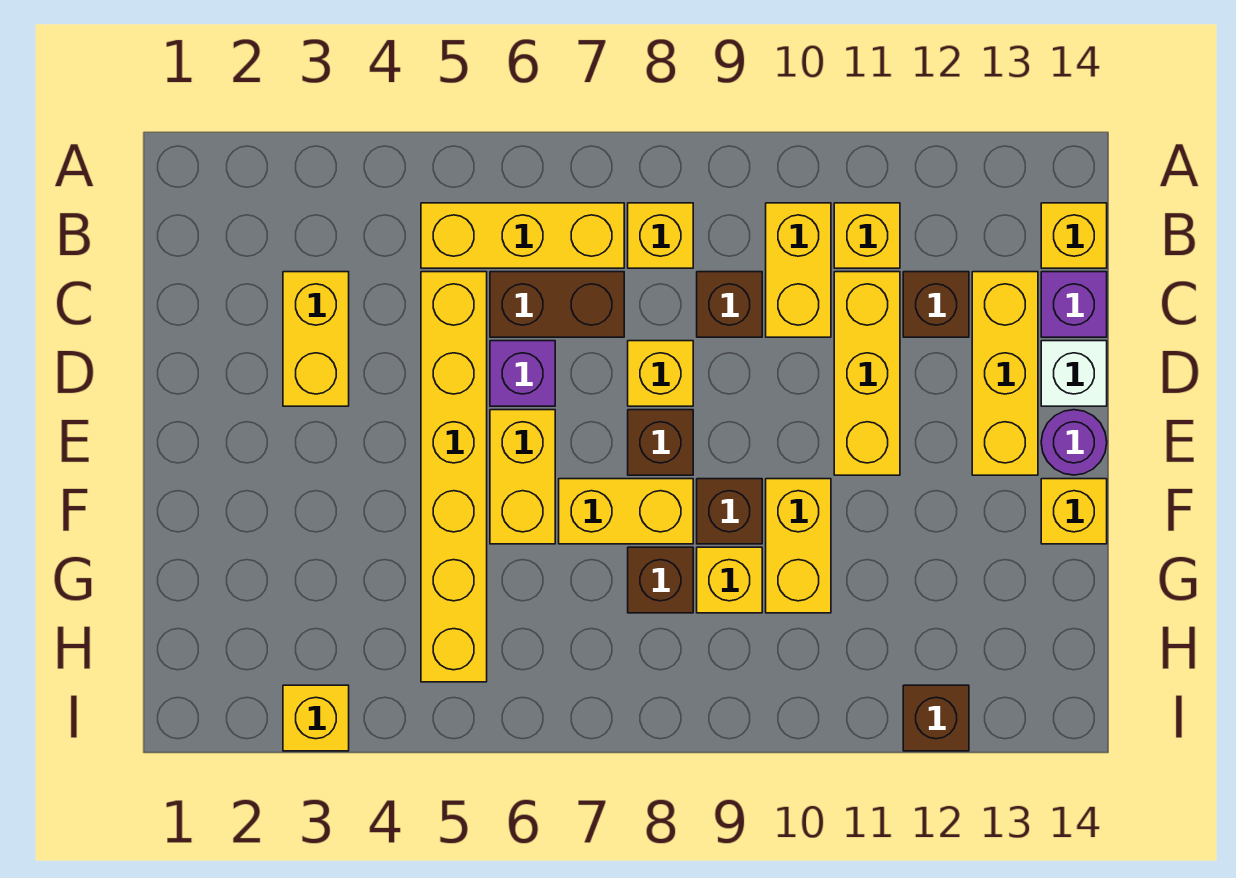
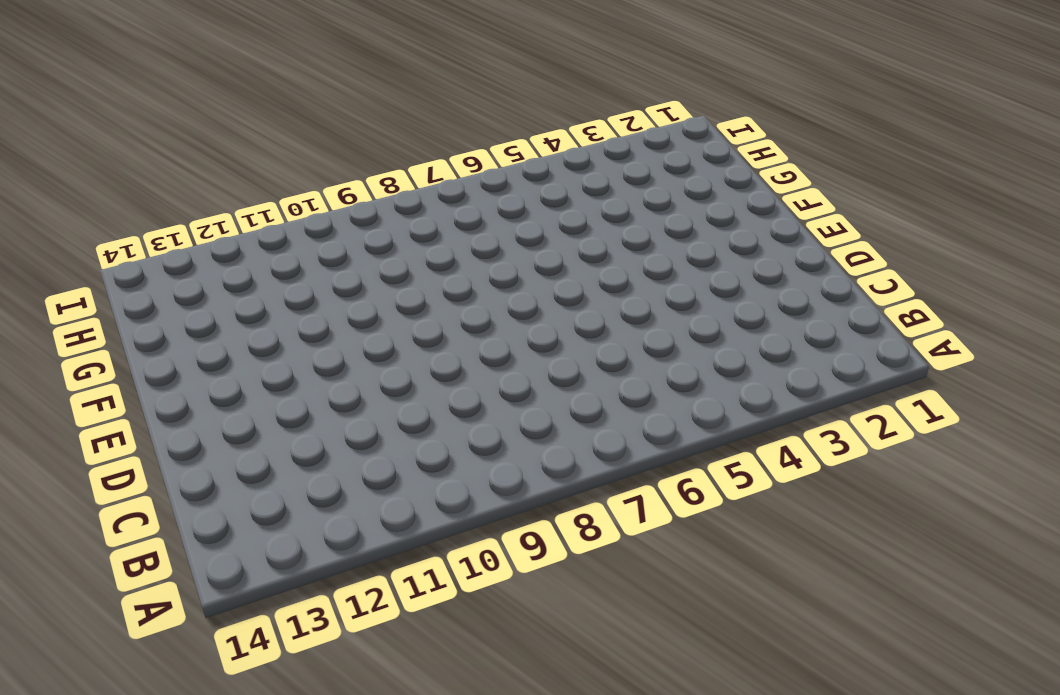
none -> yellow 1x3 brick [421,203,624,268]
none -> yellow 1x1 brick [628,203,693,268]
none -> yellow 1x2 brick [766,203,831,337]

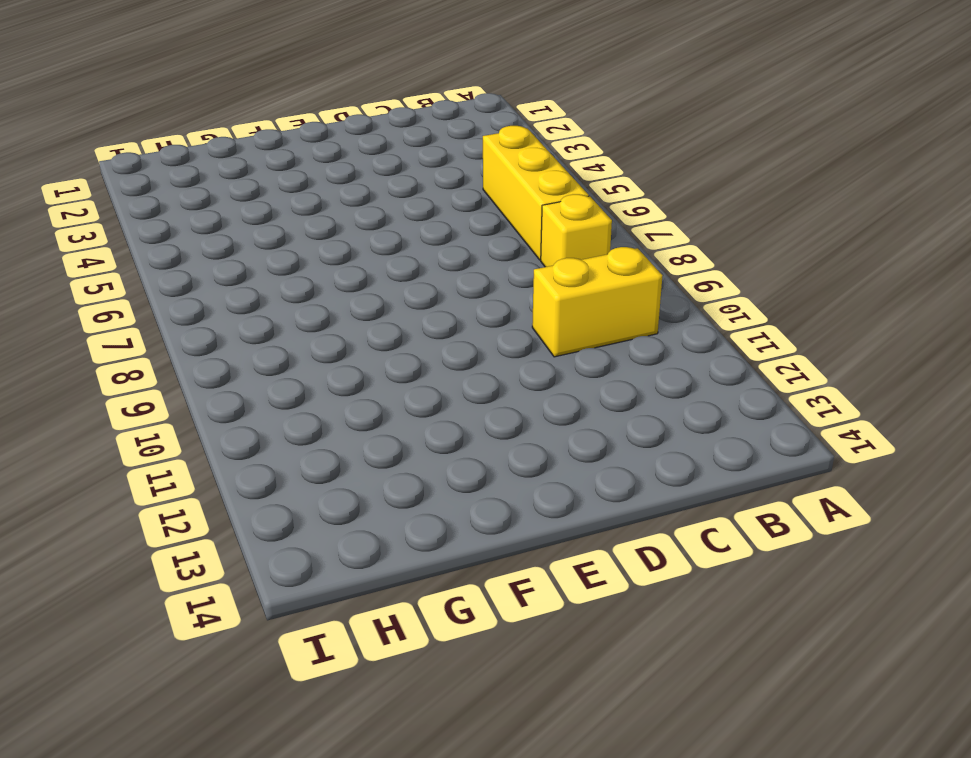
none -> yellow 1x1 brick [834,203,900,268]
none -> yellow 1x1 brick [1041,203,1107,268]
none -> yellow 1x2 brick [283,272,349,406]

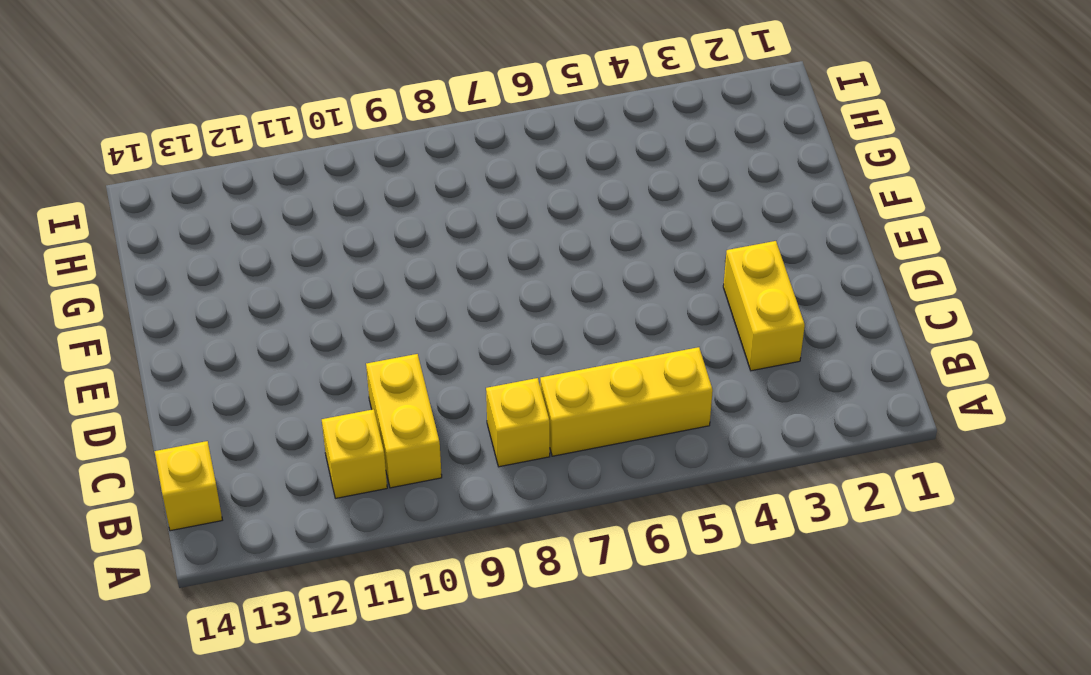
none -> yellow 1x6 brick [421,272,487,682]
none -> brown 1x2 brick [490,272,624,337]
none -> brown 1x1 brick [697,272,762,337]

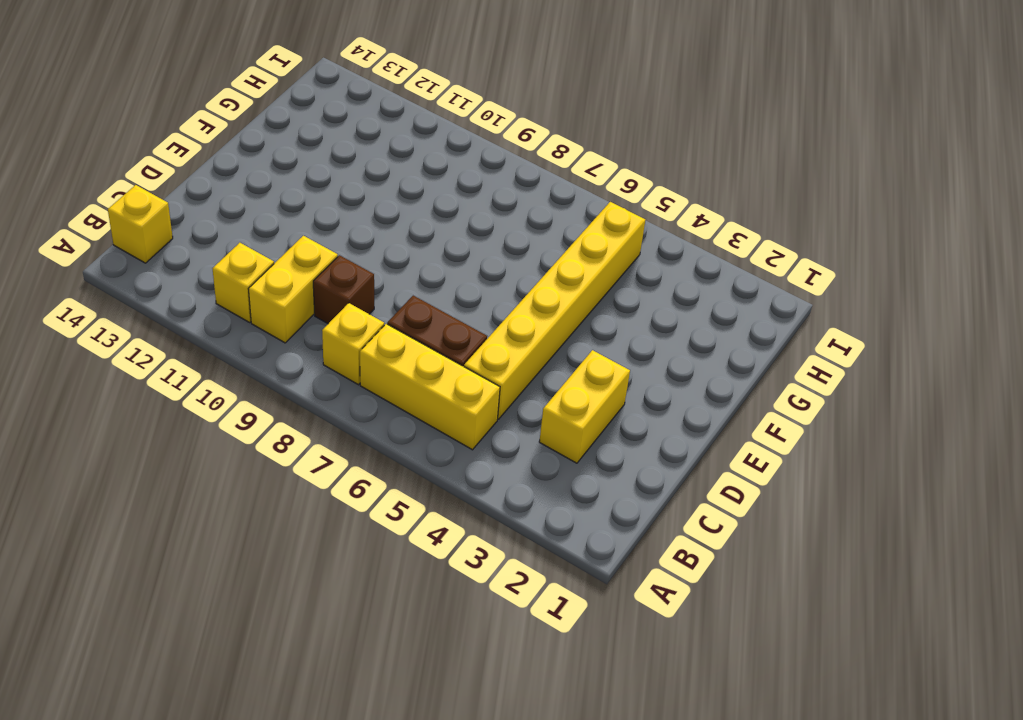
none -> yellow 1x3 brick [834,272,900,475]
none -> brown 1x1 brick [903,272,969,337]
none -> yellow 1x3 brick [972,272,1038,475]

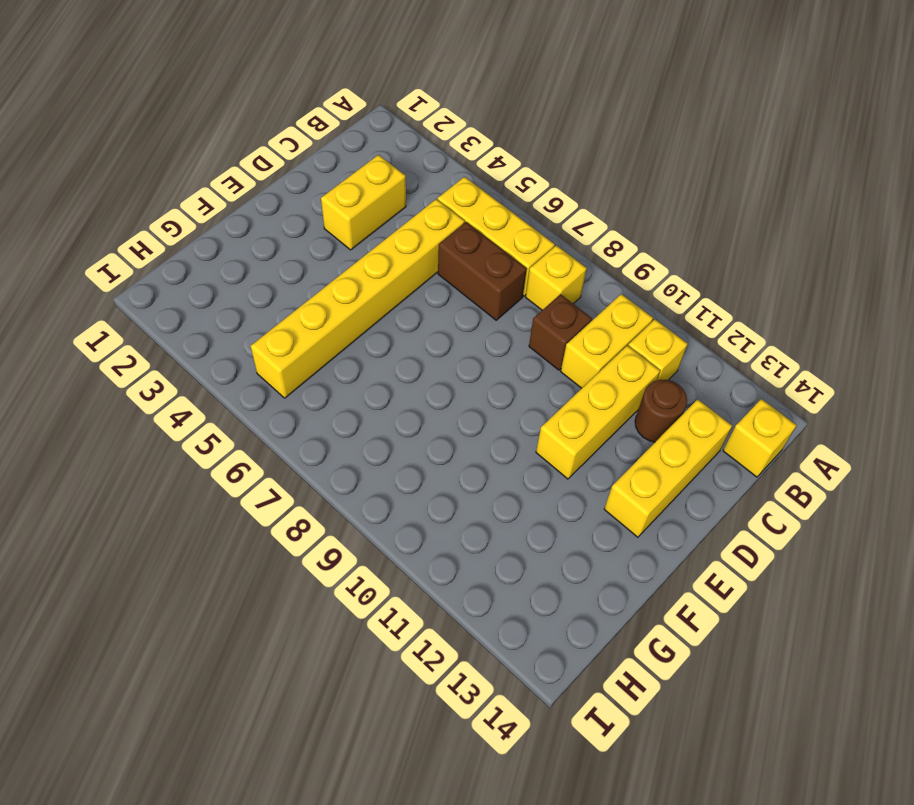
brown 1x1 round brick [635,380,687,442] -> brown 1x1 brick [903,272,969,337]
none -> purple 1x1 brick [1041,272,1107,337]
none -> purple 1x1 brick [490,341,555,406]
none -> yellow 1x1 brick [628,341,693,406]

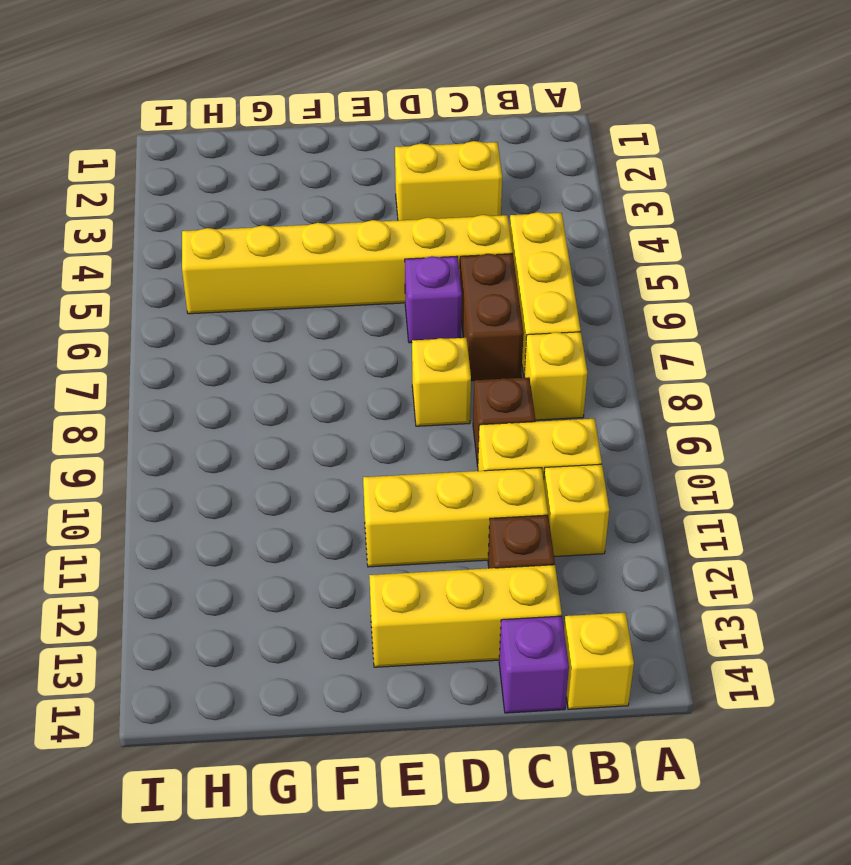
none -> white 1x1 brick [1041,341,1107,406]
none -> yellow 1x2 brick [490,410,555,544]
none -> brown 1x1 brick [628,410,693,475]

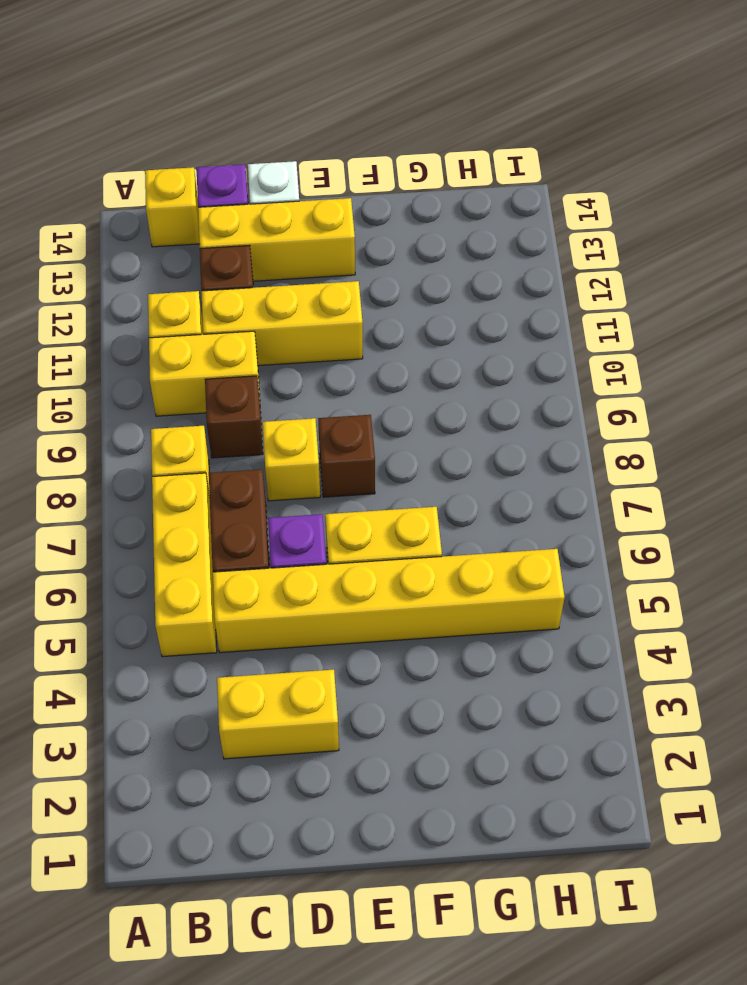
none -> purple 1x1 round brick [1041,410,1107,475]
none -> yellow 1x2 brick [559,479,693,544]
none -> brown 1x1 brick [697,479,762,544]

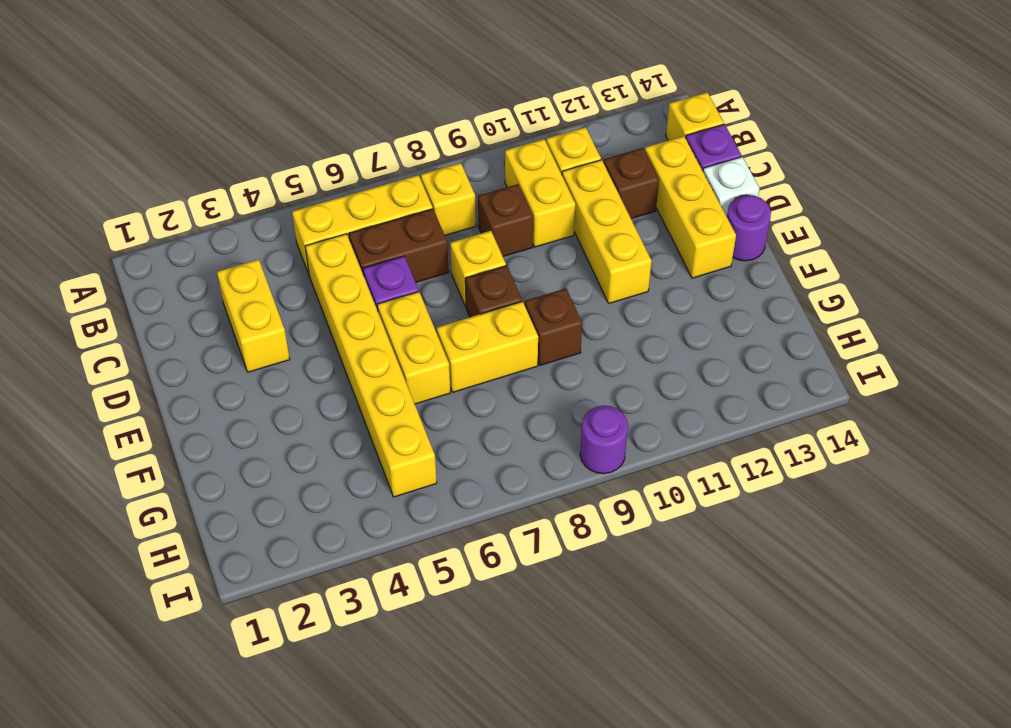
purple 1x1 round brick [580,405,628,474] -> none
none -> yellow 1x2 brick [766,479,831,613]
none -> yellow 1x1 brick [1041,479,1107,544]
none -> brown 1x1 brick [628,547,693,613]

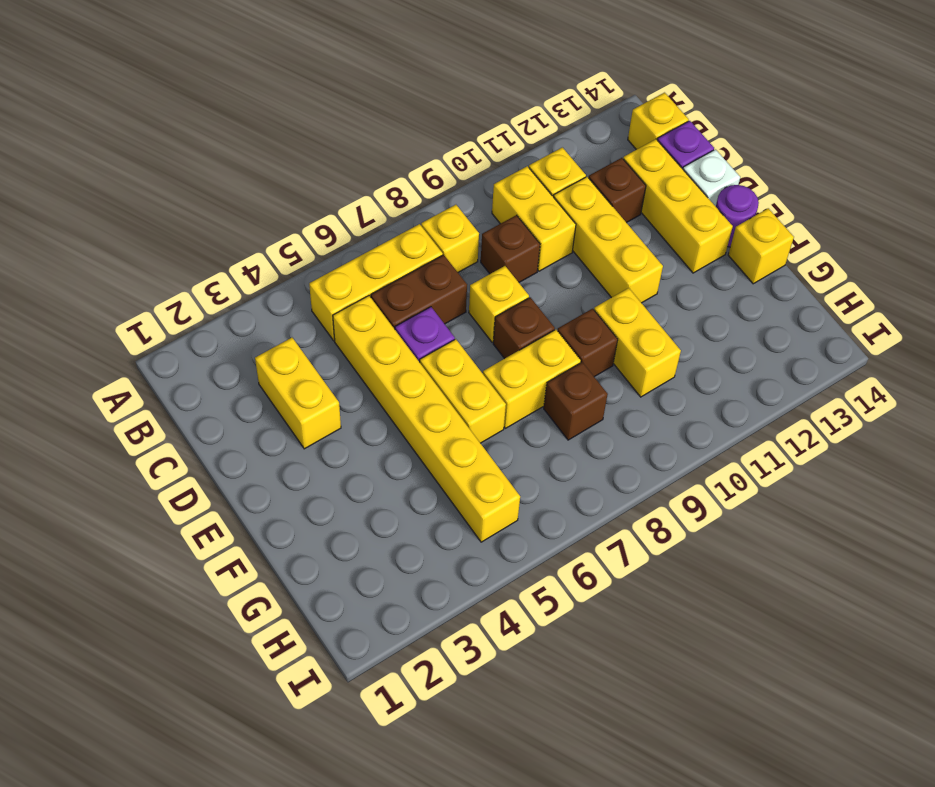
none -> yellow 1x1 brick [697,547,762,613]
none -> yellow 1x1 brick [283,685,349,751]
none -> brown 1x1 brick [903,685,969,751]

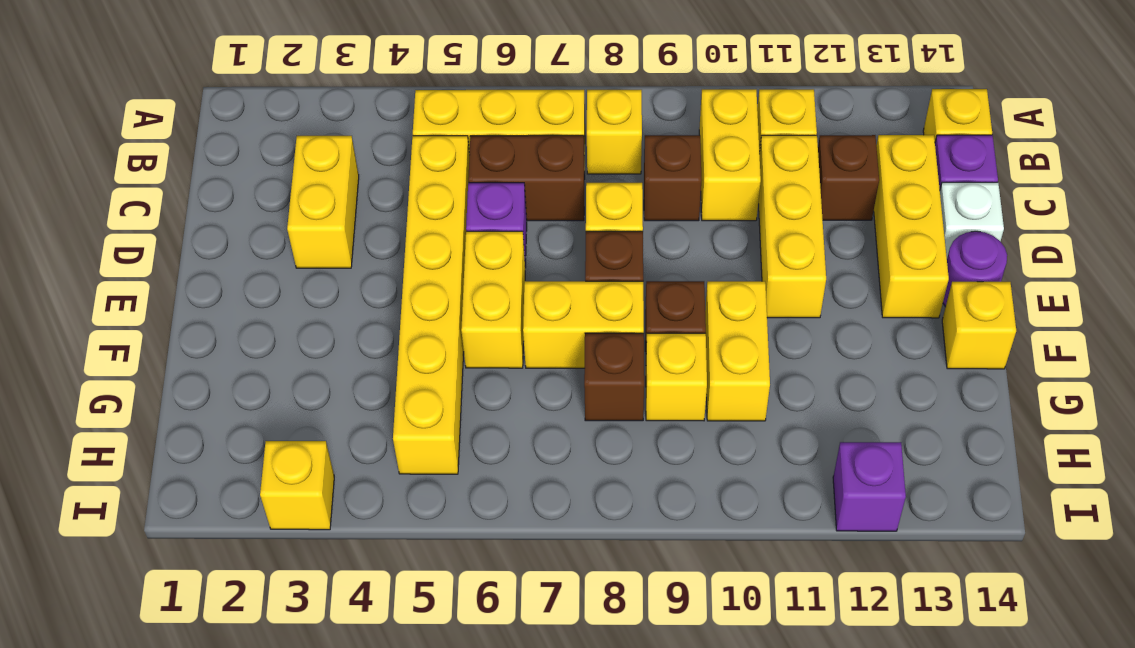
purple 1x1 brick [833,442,906,531] -> brown 1x1 brick [903,685,969,751]

